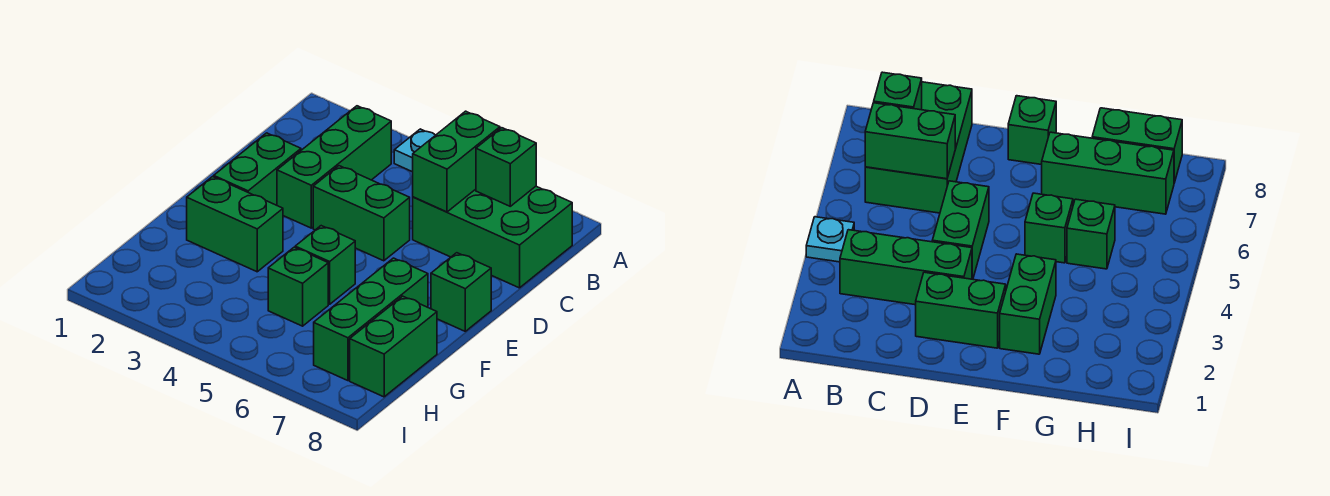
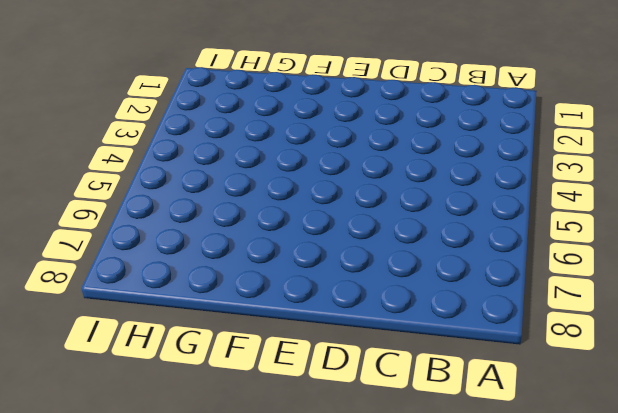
none -> cyan 1x1 plate [394,129,435,172]
none -> green 1x3 brick [277,106,391,228]
none -> green 2x3 brick [413,186,572,288]

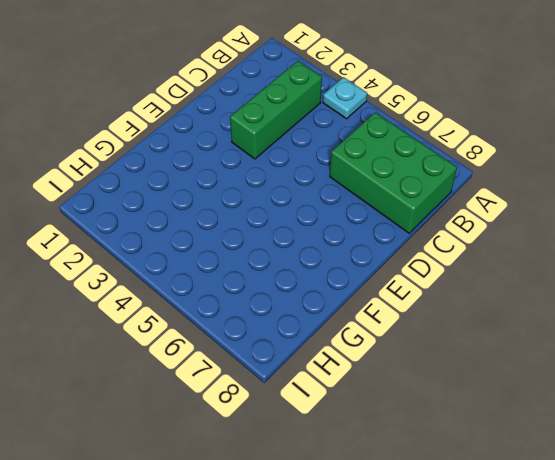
none -> green 1x2 brick [214,133,301,205]
none -> green 1x2 brick [313,166,410,261]
none -> green 1x1 brick [431,253,491,331]

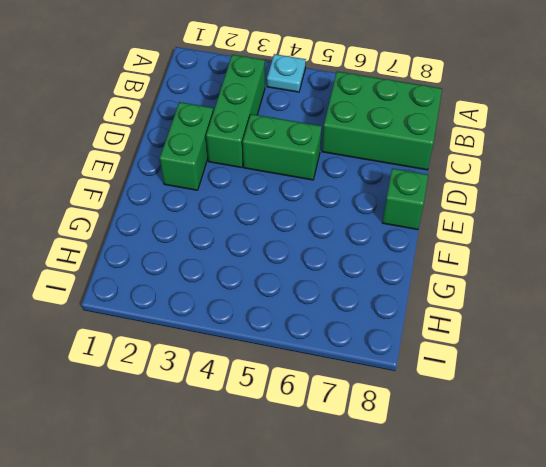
none -> green 1x2 brick [187,177,283,272]
none -> green 1x1 brick [295,226,355,304]
none -> green 1x3 brick [314,258,428,381]

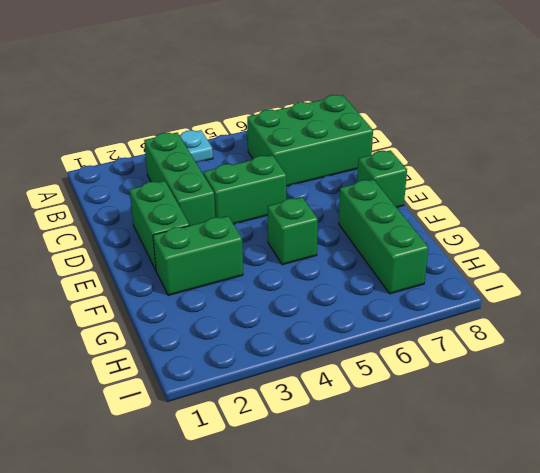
none -> green 1x1 brick [268,247,328,326]
none -> green 1x2 brick [350,296,437,397]
none -> green 1x2 brick [413,111,500,212]

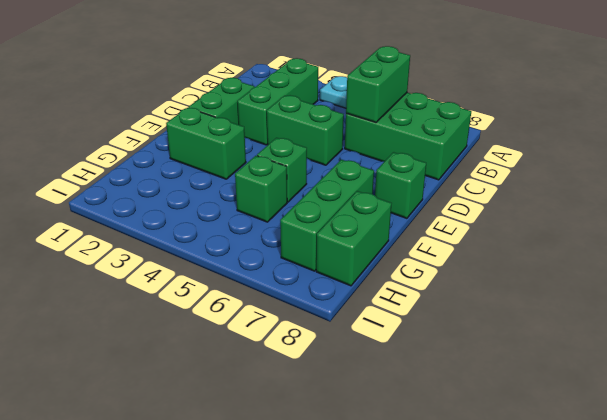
none -> green 1x1 brick [476,128,536,206]

